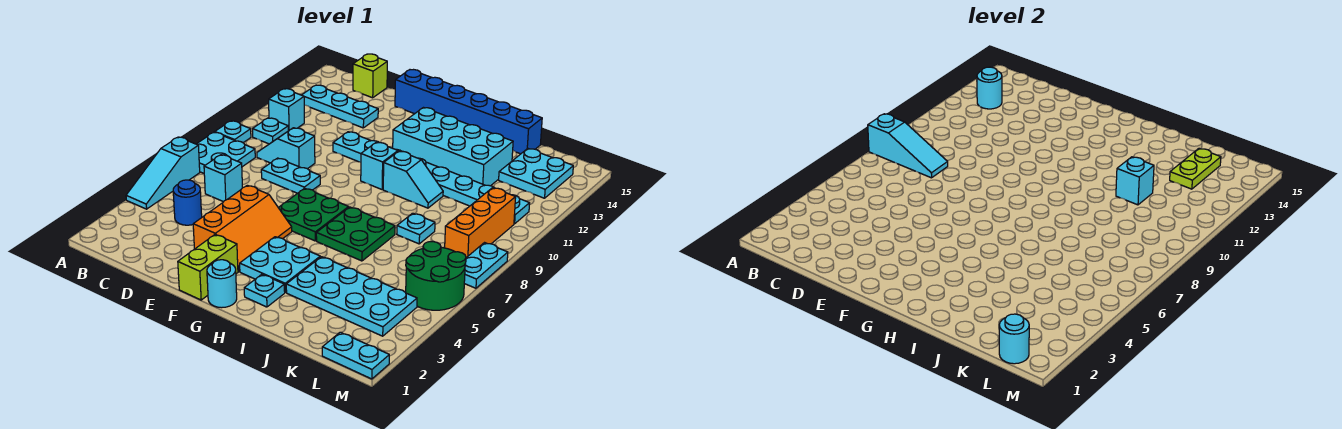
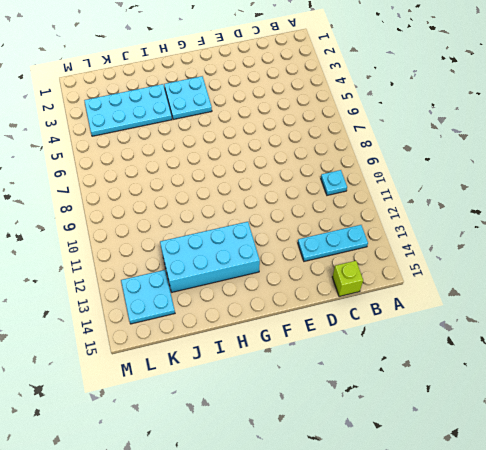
none -> cyan 1x3 slope [126,137,200,209]
none -> cyan 2x2 plate [197,132,255,173]
none -> cyan 1x1 plate [215,121,251,143]
none -> cyan 1x1 brick [269,89,304,131]

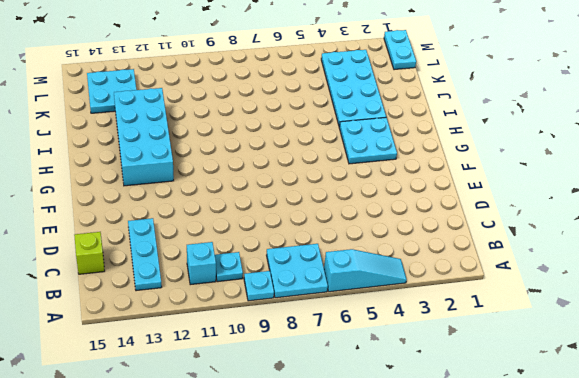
none -> blue 1x1 round brick [173,180,202,225]
none -> cyan 1x1 brick [204,155,242,202]
none -> cyan 1x2 slope [257,128,315,169]
none -> cyan 1x2 plate [261,158,320,193]

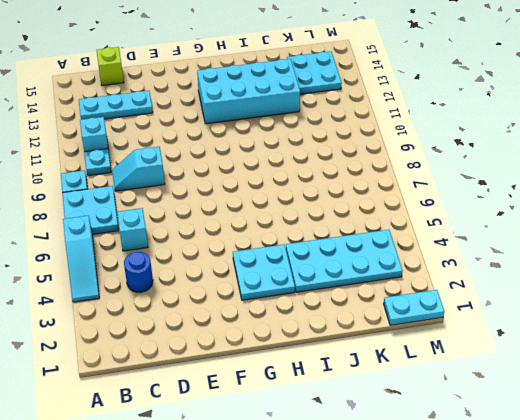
none -> cyan 1x2 plate [261,158,320,193]
none -> orange 2x3 slope [193,185,292,272]
none -> cyan 1x8 plate [333,132,530,224]
none -> blue 1x6 brick [395,70,542,154]

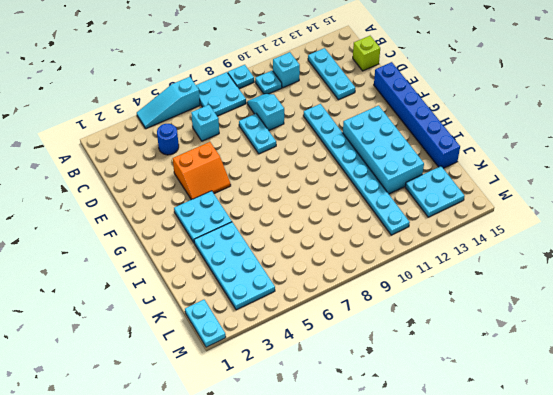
orange 2x2 slope [173,142,231,200] -> orange 2x3 slope [193,185,292,272]
none -> lime 1x2 brick [178,235,238,300]
none -> green 2x2 plate [278,188,349,241]
none -> cyan 1x1 round brick [207,260,237,308]
none -> cyan 1x1 brick [361,142,398,189]

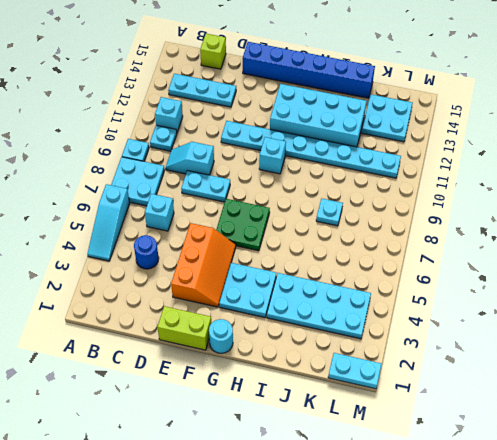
lime 1x2 brick [157,306,211,350] -> lime 1x2 brick turned to [178,235,238,300]
none -> cyan 1x1 plate [244,274,285,307]
none -> green 2x2 plate [316,207,395,261]
none -> cyan 1x2 slope [383,151,443,208]
none -> green 2x2 round brick [406,242,466,310]

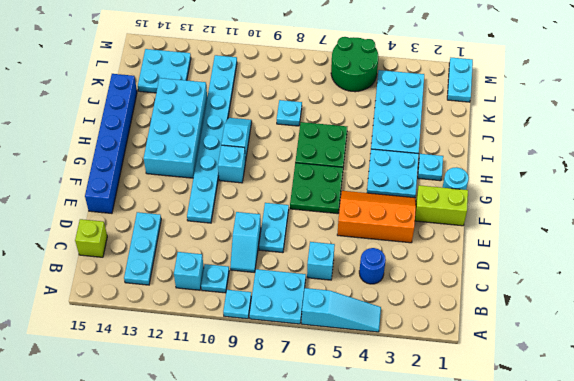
none -> orange 1x3 brick [445,188,516,258]
none -> cyan 1x2 plate [464,243,508,288]
none -> cyan 1x3 slope [868,114,948,178]
none -> cyan 1x1 round brick [977,67,1002,109]

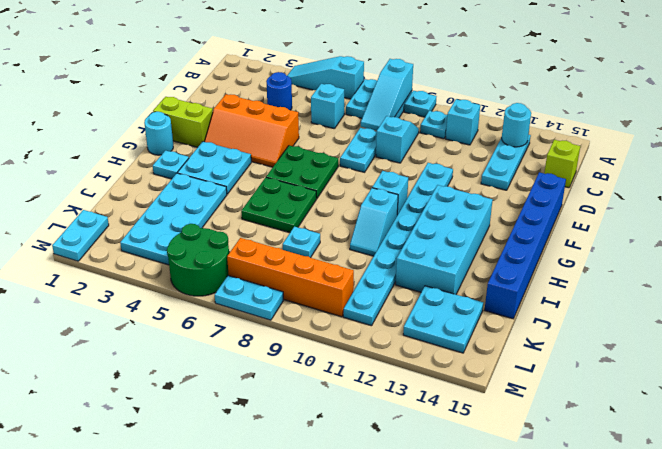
orange 1x4 brick [227,238,354,317] -> orange 1x3 brick [445,188,516,258]
none -> cyan 1x1 brick [1116,157,1154,205]
none -> lime 1x2 plate [1170,149,1221,189]
none -> cyan 1x1 round brick [999,314,1029,364]

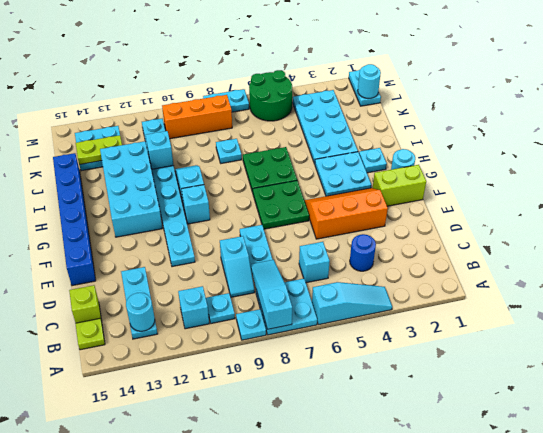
lime 1x1 plate [76,318,105,350] -> none

